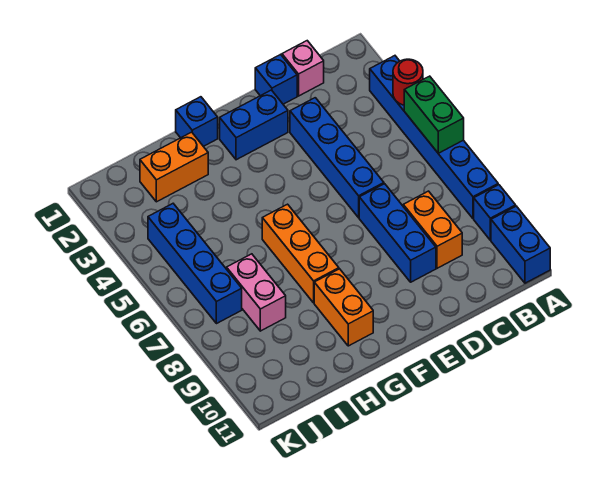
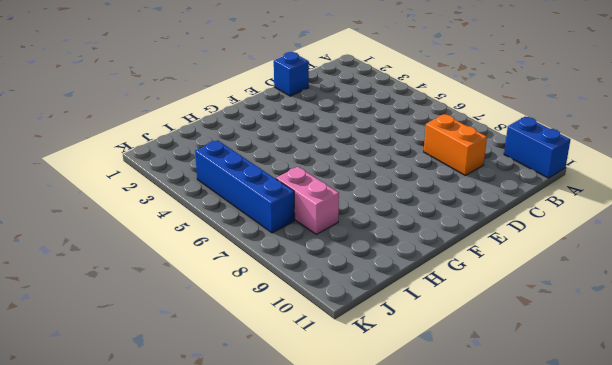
none -> blue 1x6 brick [370,56,498,219]
none -> blue 1x1 brick [474,185,516,240]
none -> pink 1x1 brick [282,41,324,96]

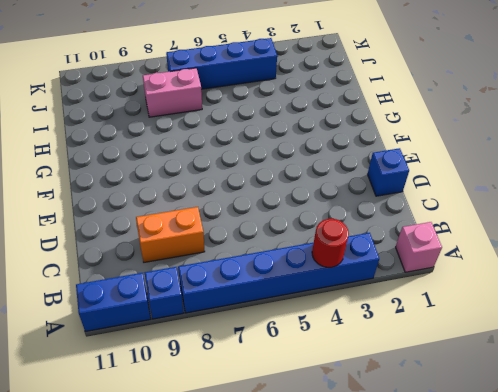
pink 1x1 brick [396,222,442,272] -> pink 1x1 brick moved to [282,41,324,96]
none -> blue 1x4 brick [290,98,384,218]
none -> blue 1x3 brick [359,184,436,282]
none -> blue 1x2 brick [220,90,288,160]

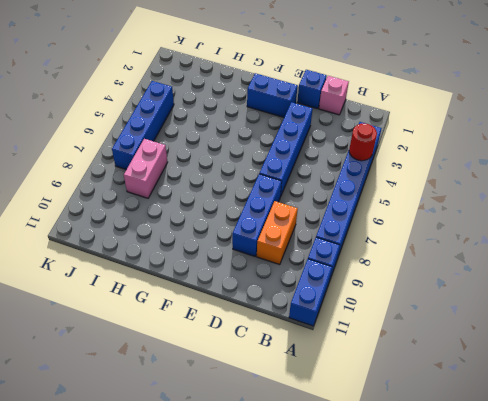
none -> blue 1x1 brick [176,97,218,146]
none -> orange 1x3 brick [262,204,339,303]
none -> orange 1x2 brick [314,269,373,346]

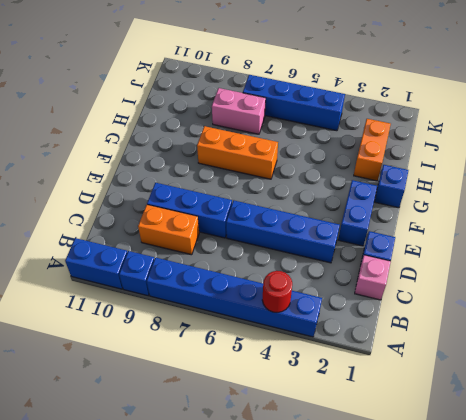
none -> orange 1x2 brick [314,269,373,346]
none -> green 1x2 brick [404,76,464,153]

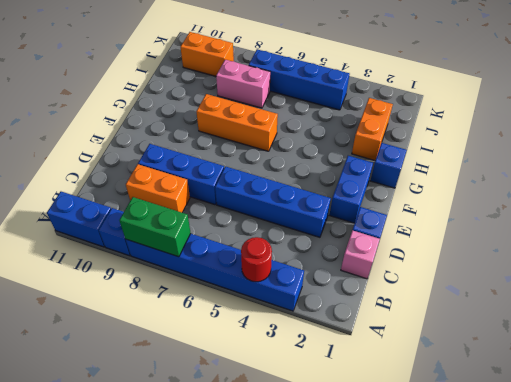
green 1x2 brick [120,197,191,257] -> green 1x2 brick moved to [404,76,464,153]
orange 1x2 brick [181,32,234,76] -> orange 1x2 brick moved to [314,269,373,346]

